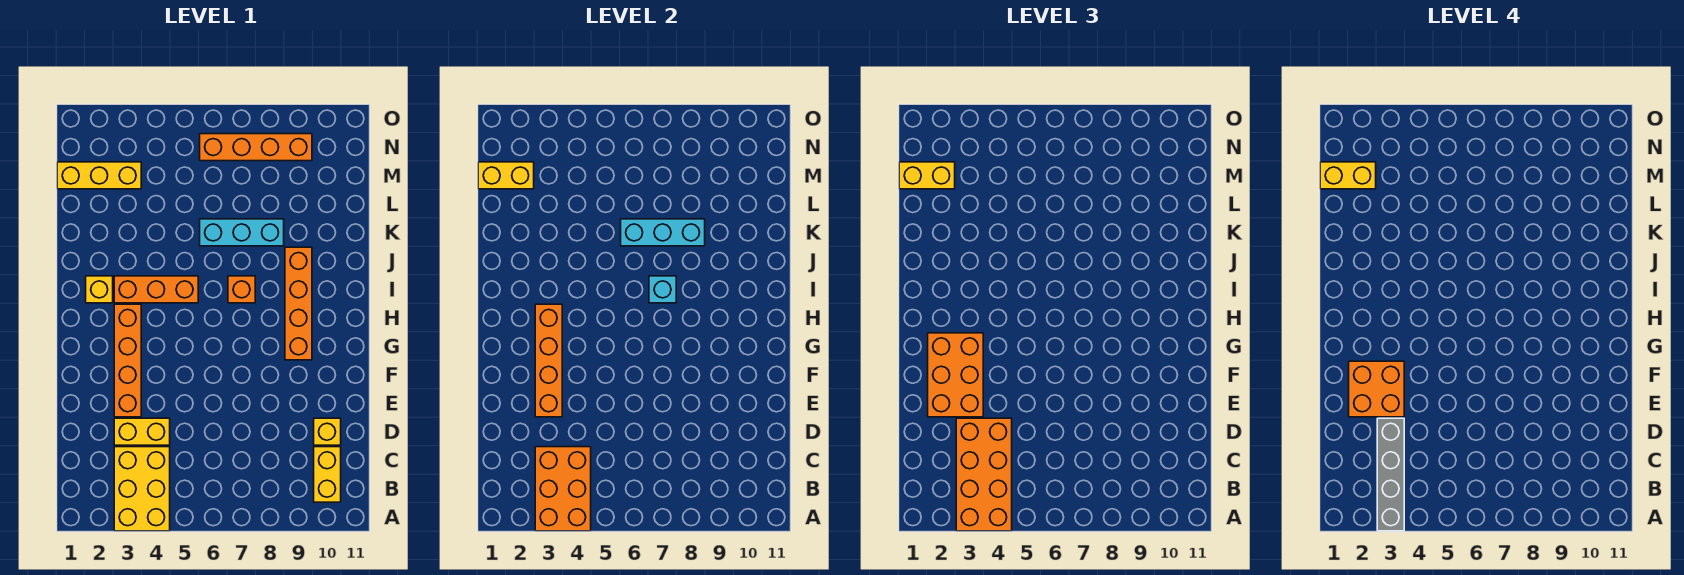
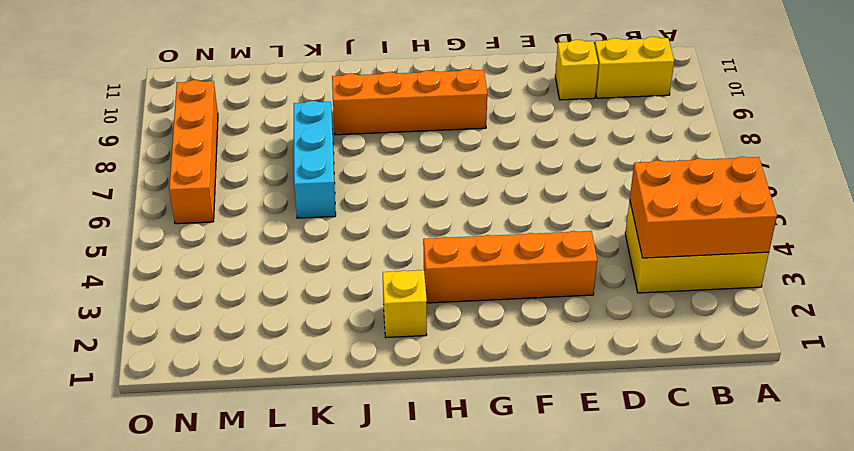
none -> yellow 1x2 brick [114,418,170,445]
none -> orange 1x3 brick [114,276,198,303]
none -> orange 1x1 brick [228,276,255,303]

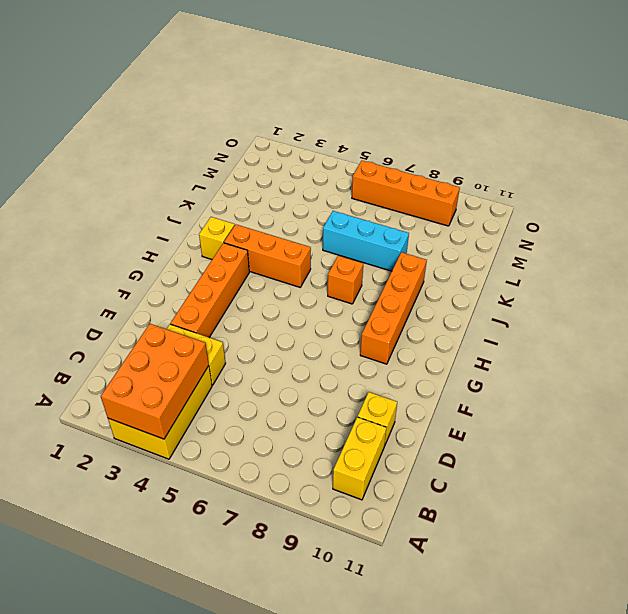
none -> yellow 1x3 brick [57,162,141,189]
none -> orange 1x4 brick [535,304,562,417]
none -> cyan 1x1 brick [649,276,676,303]

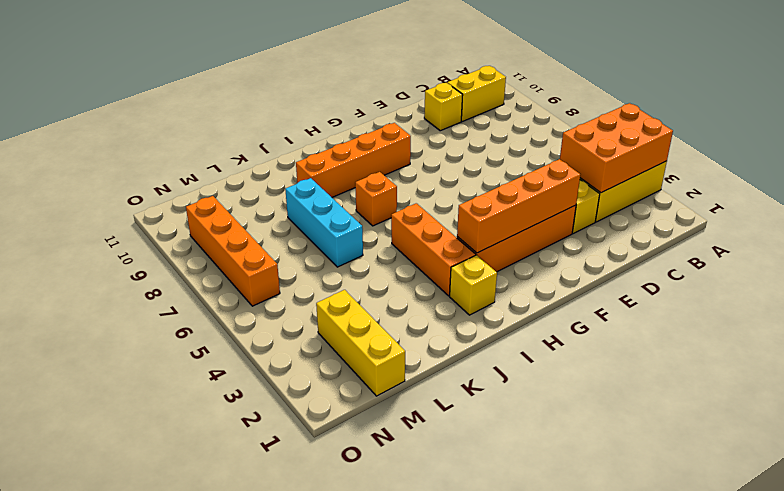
none -> cyan 1x1 brick [649,276,676,303]
none -> cyan 1x3 brick [621,219,705,246]
none -> yellow 1x2 brick [478,162,534,189]

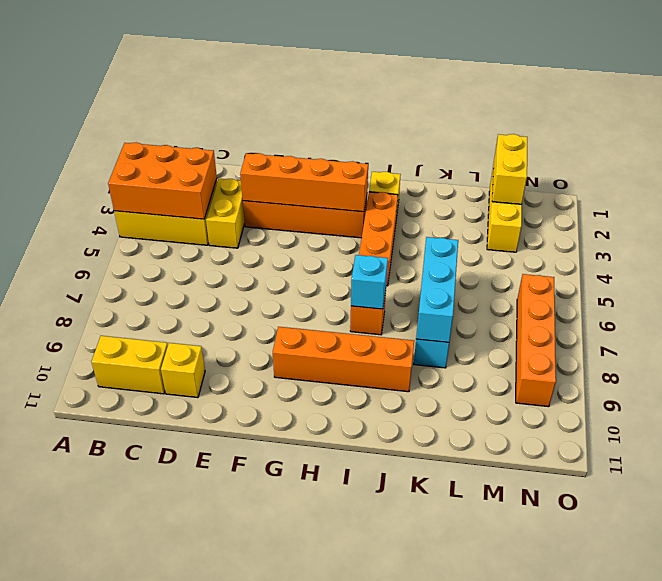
none -> orange 2x4 brick [956,418,1012,531]
none -> orange 2x3 brick [928,333,983,417]
none -> yellow 1x2 brick [899,162,955,189]

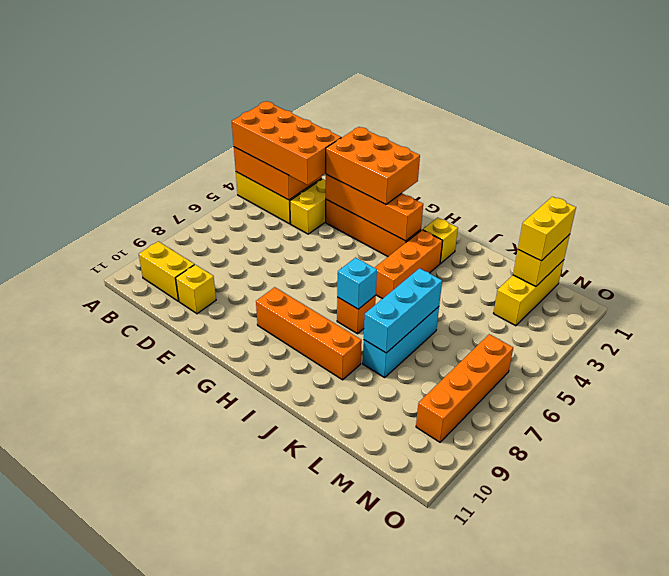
none -> grey 1x4 brick [1377,418,1404,531]
none -> orange 2x2 brick [1349,361,1404,417]
none -> yellow 1x2 brick [1320,162,1376,189]

